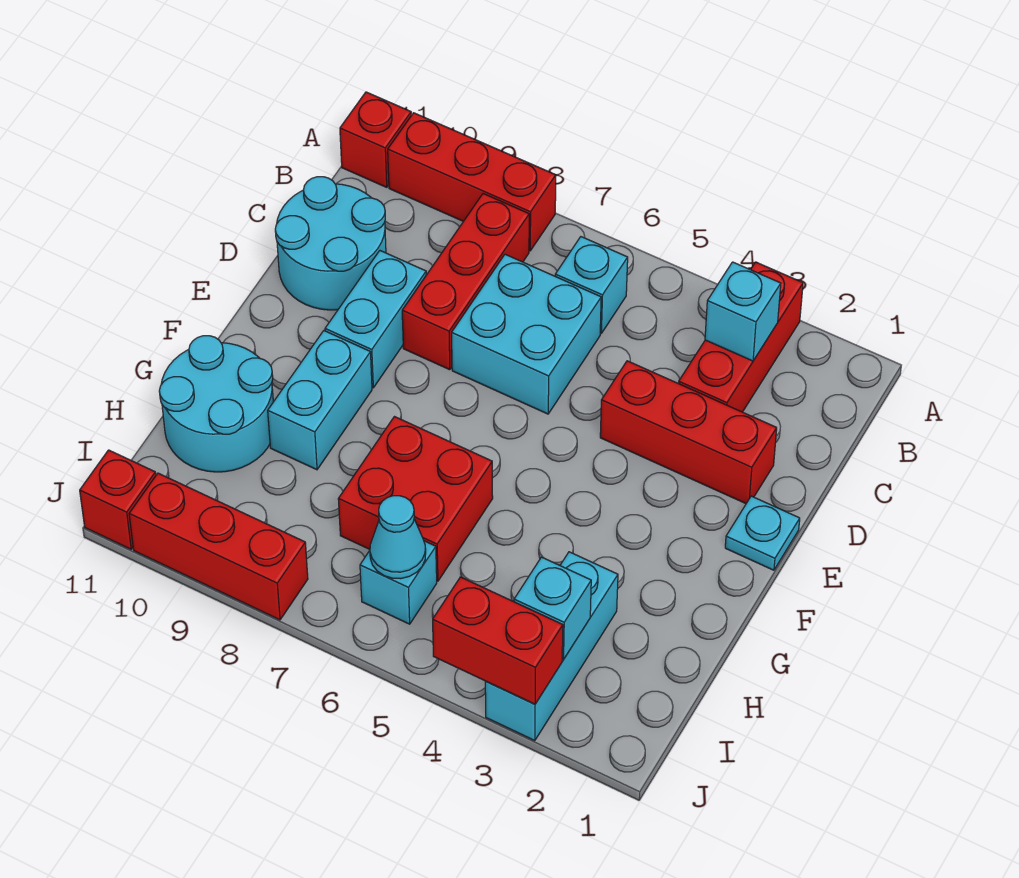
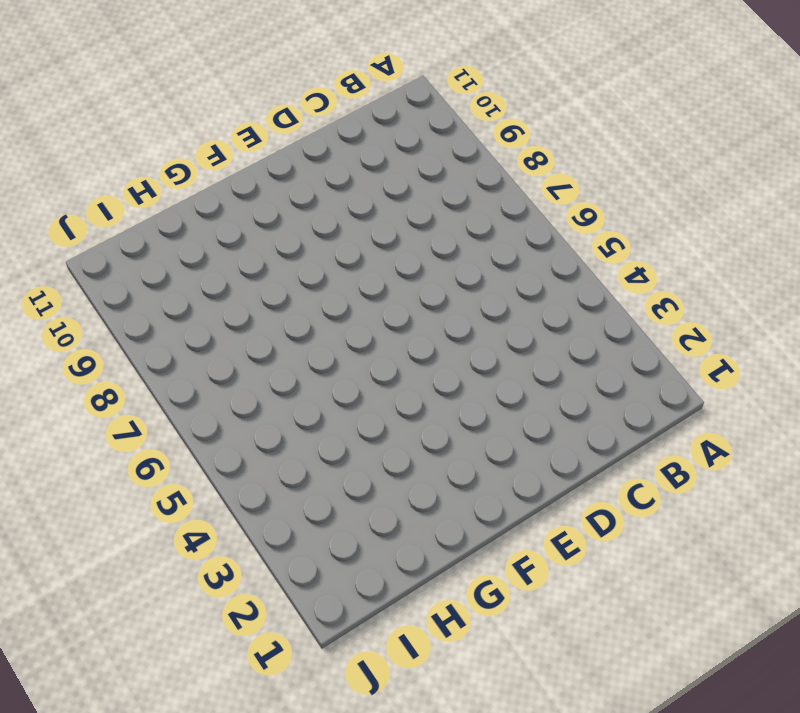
none -> red 1x3 brick [679,262,803,412]
none -> red 1x3 brick [388,113,556,251]
none -> red 1x1 brick [340,92,411,187]

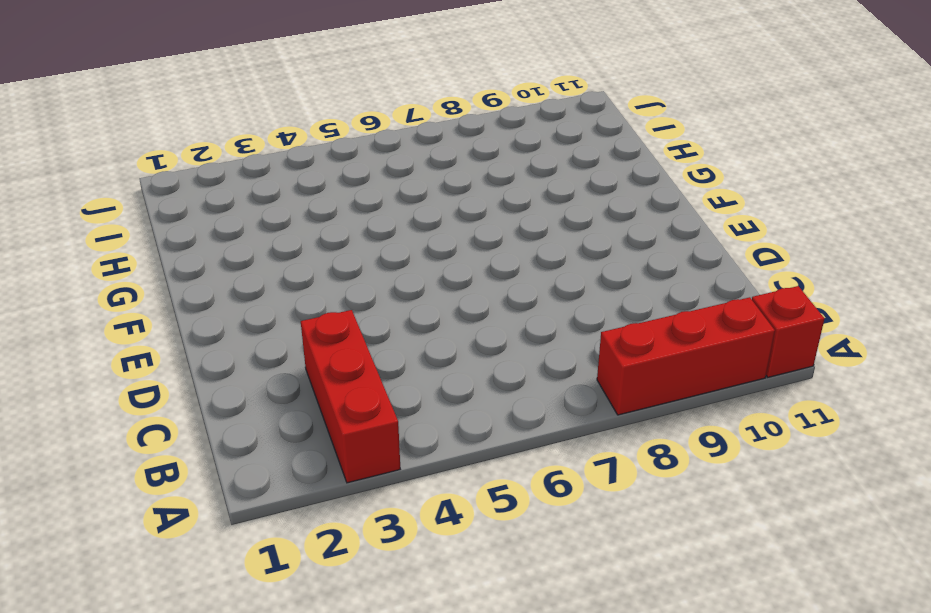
none -> cyan 1x1 brick [555,237,628,333]
none -> red 1x3 brick [402,194,529,370]
none -> cyan 2x2 brick [452,254,601,414]

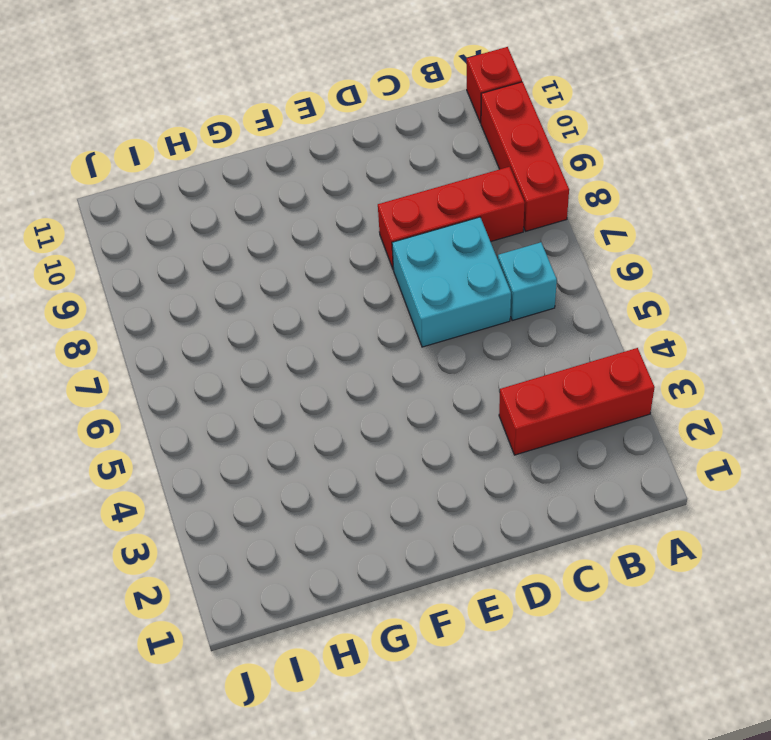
none -> cyan 2x2 round brick [275,177,386,310]
none -> red 1x3 brick [600,361,777,504]
none -> cyan 1x2 brick [325,251,426,388]

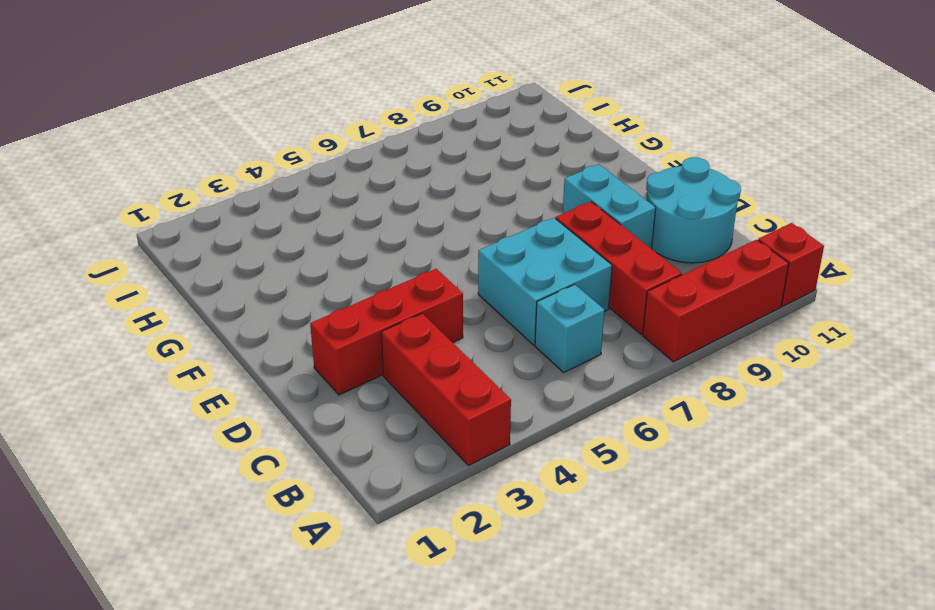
none -> cyan 1x1 plate [725,496,800,570]
none -> cyan 1x2 brick [268,331,372,470]
none -> red 2x2 brick [338,417,493,581]

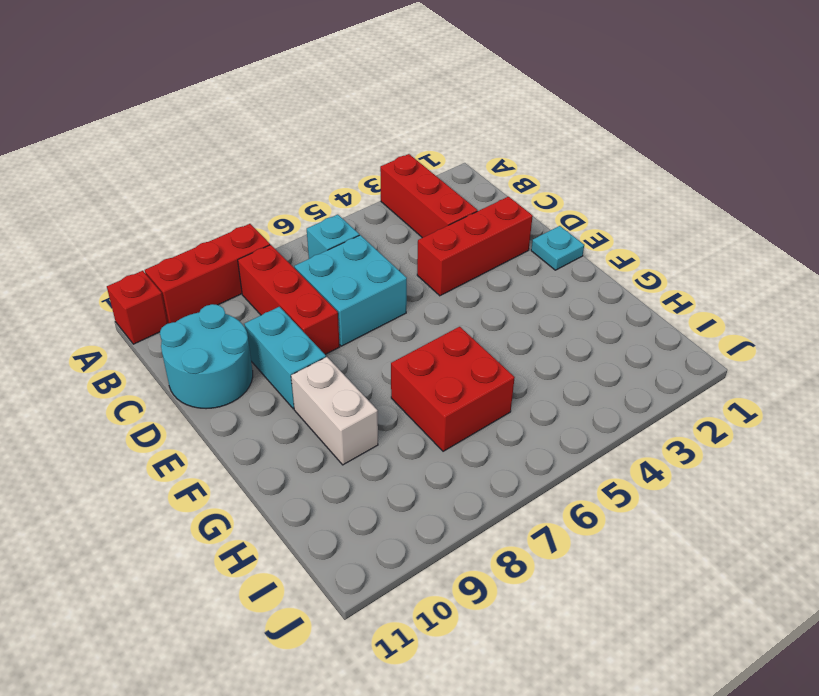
white 1x2 brick [291,357,378,465] -> cyan 1x2 brick [268,331,372,470]
none -> cyan 2x2 round brick [159,336,273,472]
none -> cyan 1x3 brick [485,552,618,741]
none -> cyan 1x1 brick [360,541,437,624]

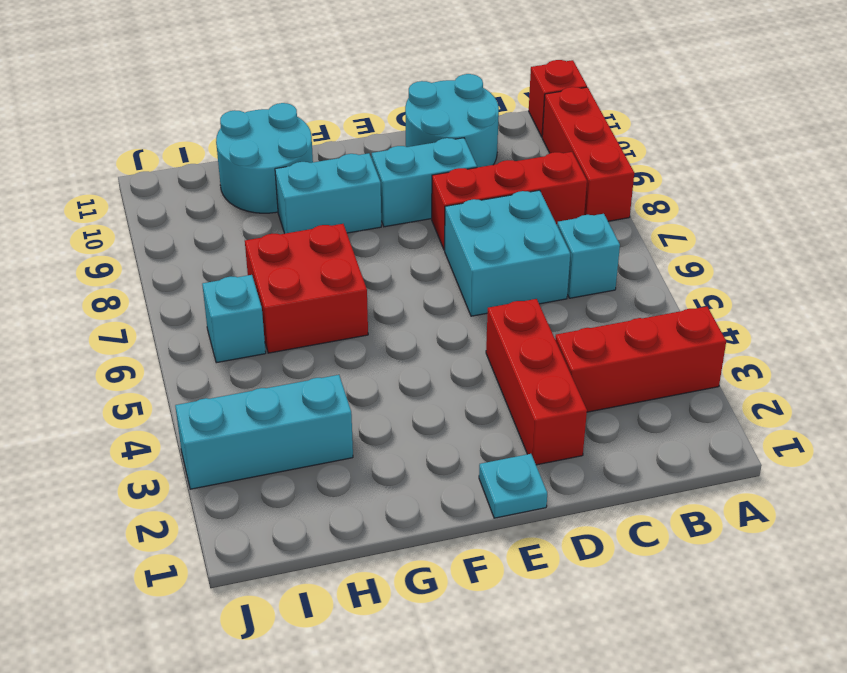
none -> red 1x3 brick [129,473,308,620]
none -> red 1x1 brick [80,450,156,549]
none -> cyan 1x1 brick [705,262,781,361]

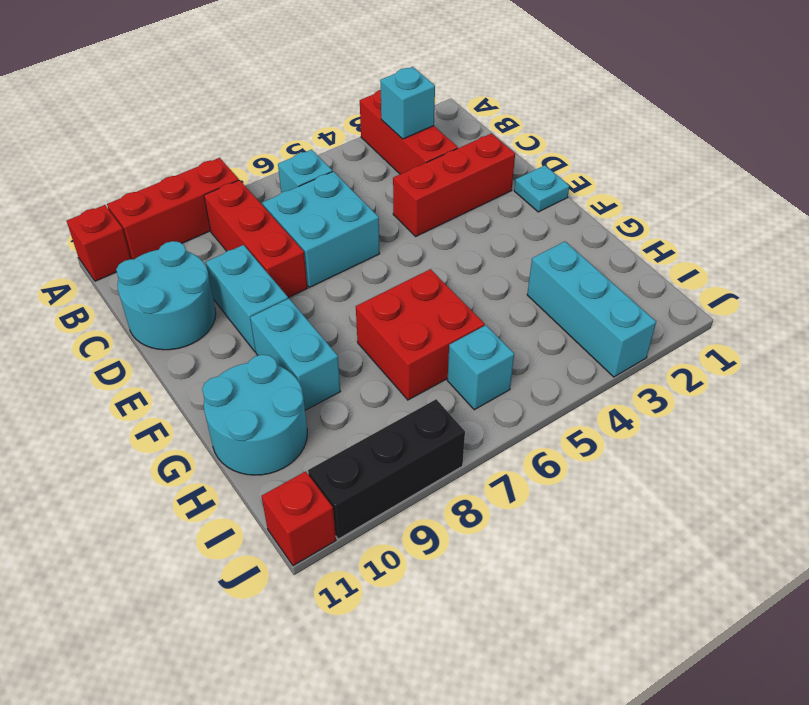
black 1x3 brick [308,399,465,539] -> red 1x3 brick [129,473,308,620]
none -> cyan 1x1 brick [514,557,591,659]
none -> cyan 1x1 cone [370,496,426,579]
none -> red 1x2 brick [433,577,563,704]

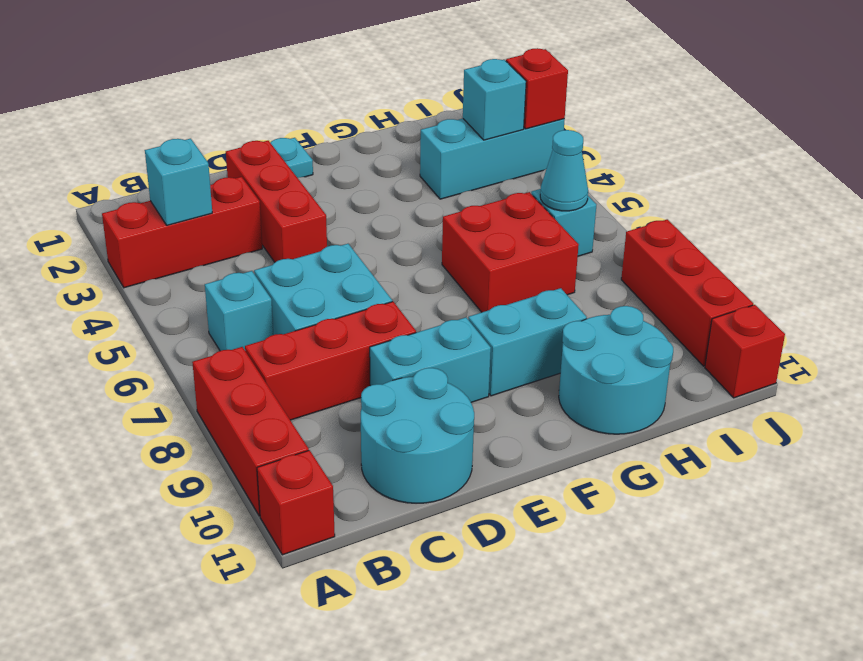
red 1x1 brick [506,48,568,129] -> red 1x2 brick [433,577,563,704]

